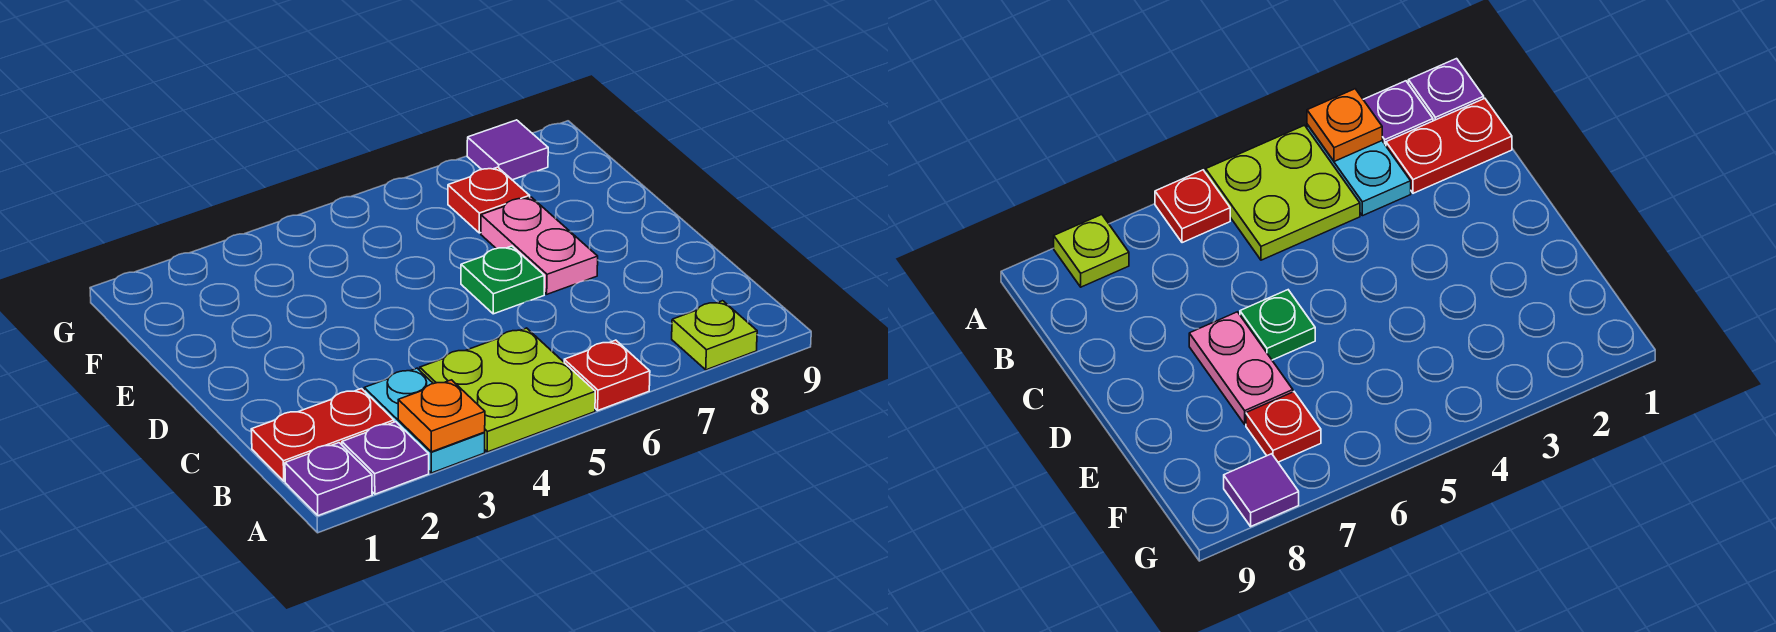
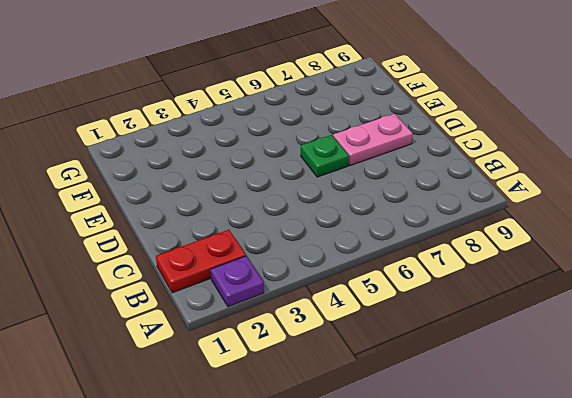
pink 1x2 plate [333,114,413,166] -> pink 1x2 plate turned to [481,197,598,294]
none -> purple 1x1 plate [285,443,372,516]
none -> cyan 1x2 plate [364,368,485,473]
none -> lime 2x2 plate [420,328,595,452]

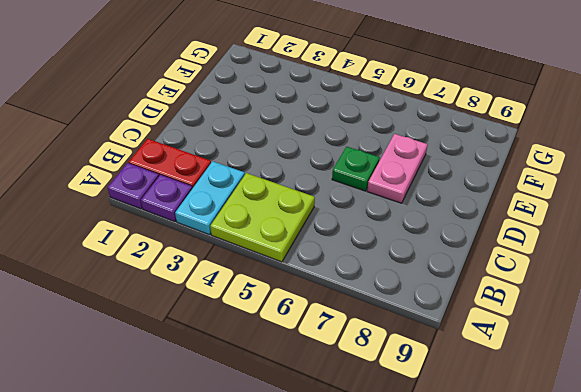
none -> red 1x1 plate [564,340,650,410]
none -> lime 1x1 plate [672,301,757,370]
none -> red 1x1 plate [448,167,530,233]

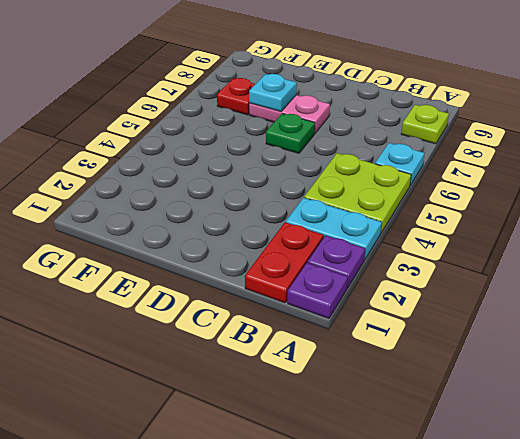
cyan 1x1 plate [375,143,425,185] -> red 1x1 plate [564,340,650,410]
cyan 1x1 plate [249,74,297,111] -> none
none -> purple 1x1 tile [467,120,548,180]
none -> orange 1x1 plate [398,380,485,452]

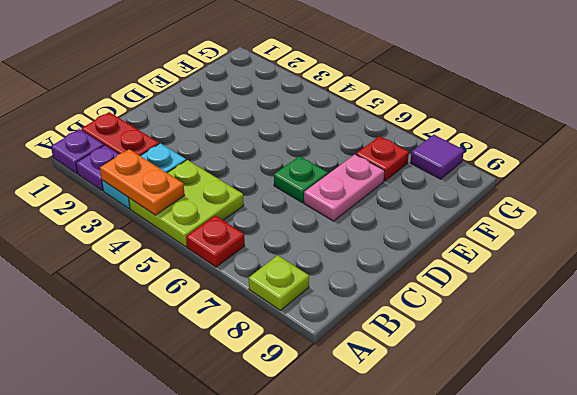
orange 1x2 plate [100,149,185,215] -> orange 1x1 plate [398,380,485,452]

